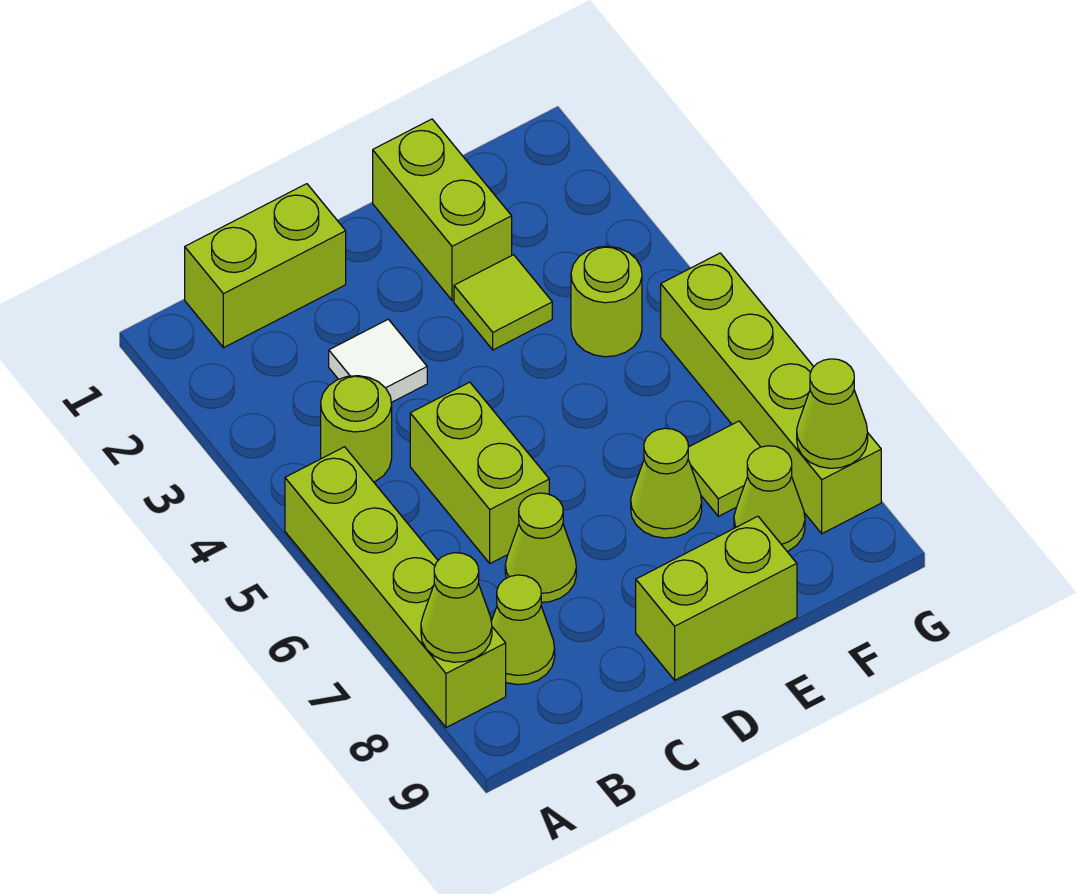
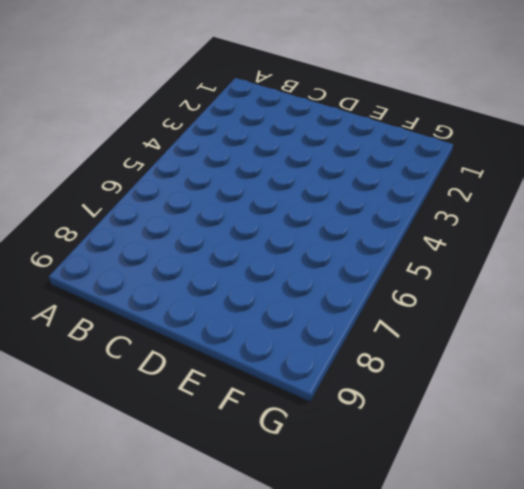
none -> lime 1x4 brick [285,447,506,728]
none -> lime 1x2 brick [185,184,346,348]
none -> lime 1x1 round brick [321,376,392,482]

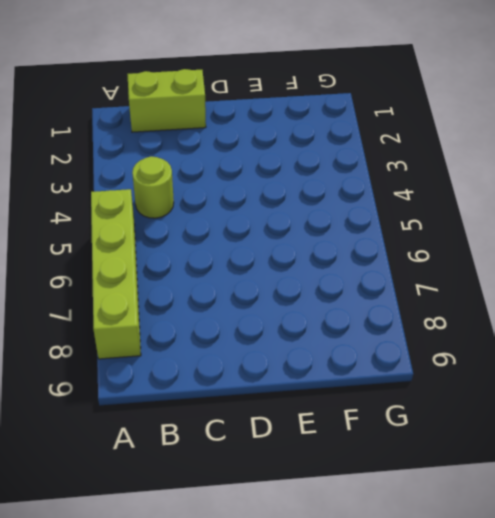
none -> lime 1x1 cone [491,575,555,685]
none -> white 1x1 tile [329,319,427,403]
none -> lime 1x2 brick [410,382,549,563]

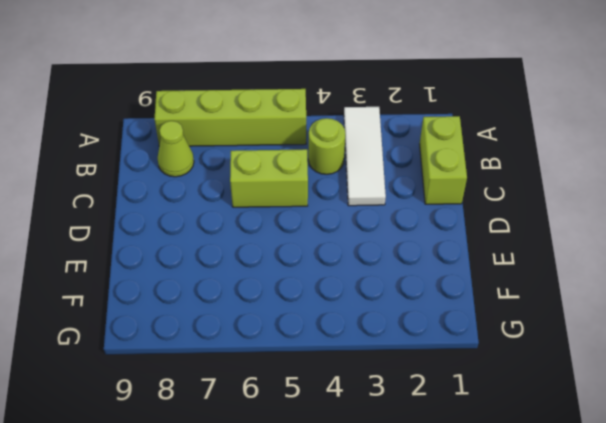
white 1x3 tile [344,107,386,206] -> white 1x1 tile [329,319,427,403]
none -> lime 1x1 cone [505,493,576,602]
none -> lime 1x2 brick [636,516,797,680]
none -> lime 1x2 brick [373,119,512,300]

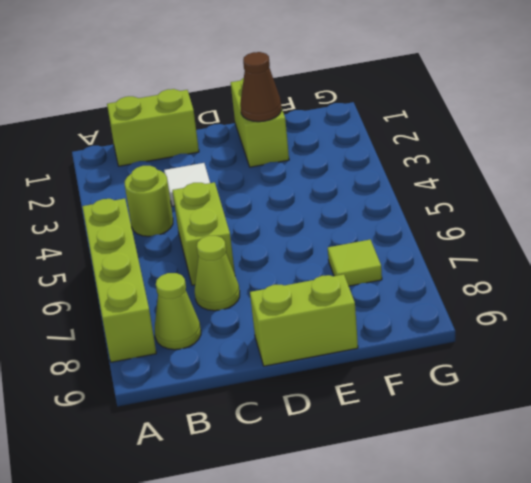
brown 1x1 cone [240,52,281,122] -> none
none -> lime 1x1 tile [454,255,552,350]
none -> lime 1x1 cone [631,428,702,538]
none -> lime 1x1 round brick [571,246,642,357]

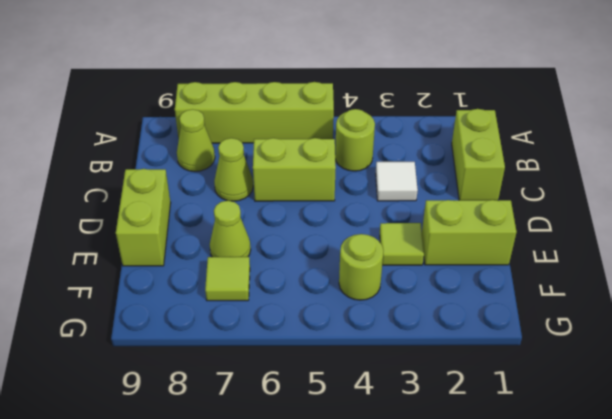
none -> lime 1x1 cone [734,446,805,551]
none -> lime 1x4 brick [661,253,881,534]
none -> lime 1x1 cone [421,553,492,662]

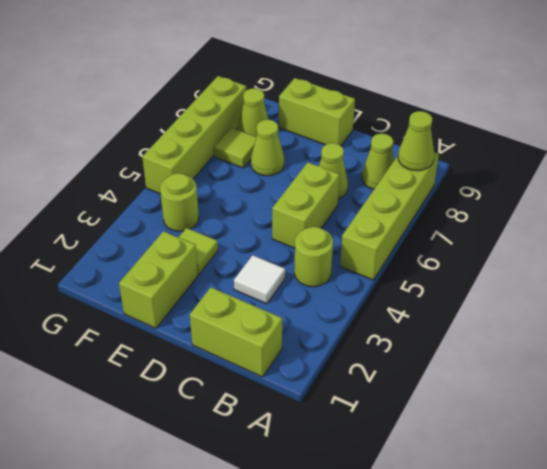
none -> lime 1x1 cone [797,359,868,468]

